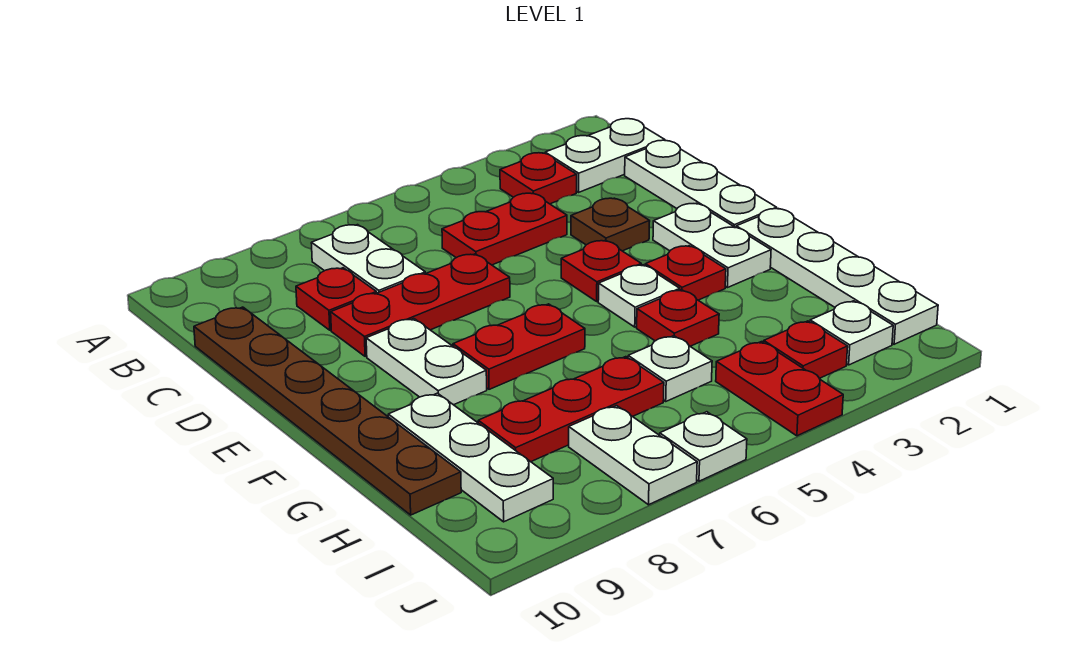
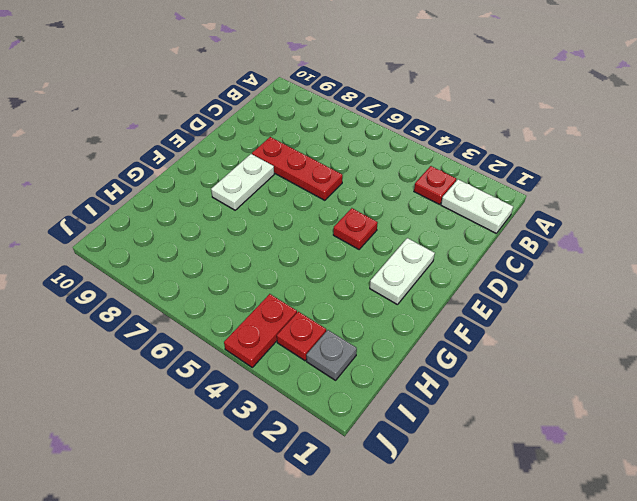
grey 1x1 plate [306,330,357,380] -> white 1x1 plate [810,301,893,365]
none -> white 1x2 plate [311,225,425,293]
none -> white 1x3 plate [625,140,777,228]
none -> red 1x2 plate [442,193,567,265]

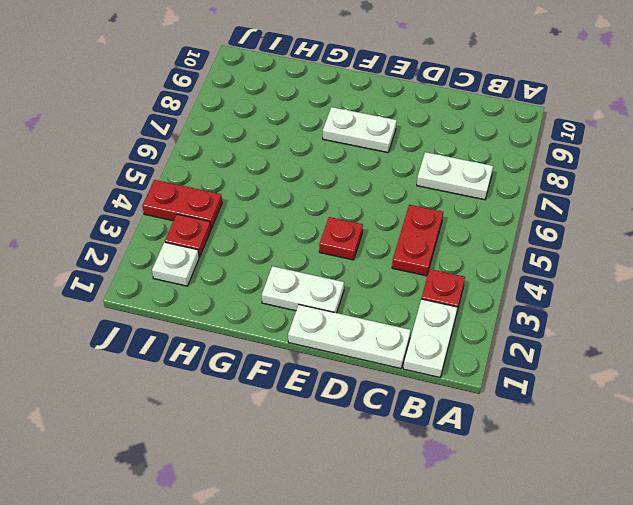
none -> red 1x1 plate [296,268,377,330]
none -> brown 1x6 plate [194,307,461,515]
none -> brown 1x1 plate [571,198,650,251]

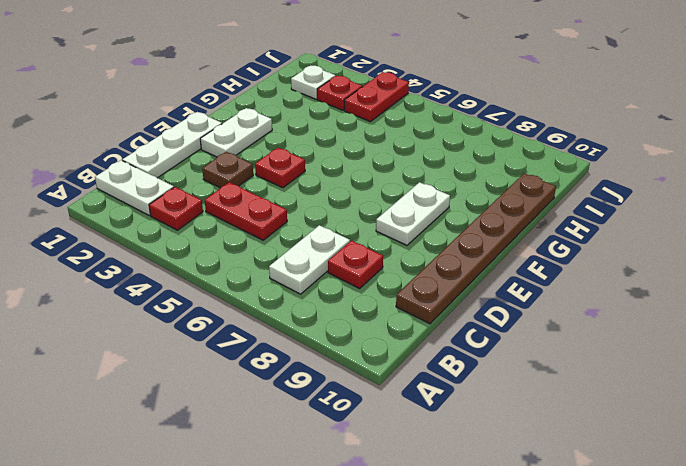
none -> red 1x3 plate [331,254,510,357]
none -> white 1x4 plate [736,209,938,344]
none -> red 1x1 plate [645,246,726,300]

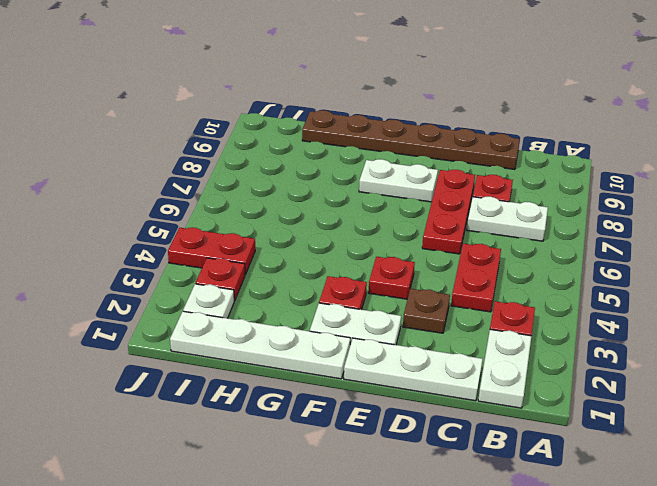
none -> white 1x1 plate [598,265,680,327]
none -> red 1x2 plate [453,304,585,389]
none -> red 1x1 plate [637,290,719,346]

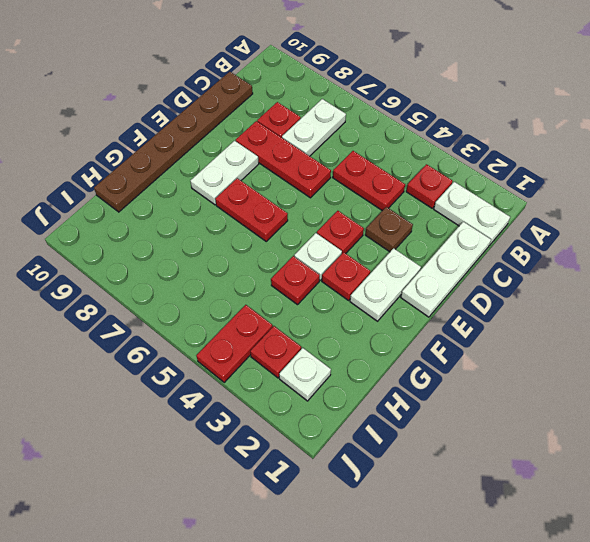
none -> white 1x4 plate [736,209,938,344]
none -> white 1x3 plate [388,393,553,522]
none -> white 1x1 plate [628,336,712,401]

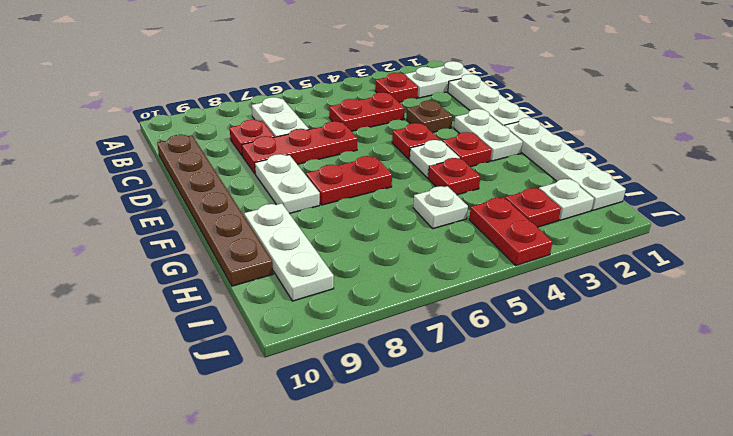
none -> red 1x3 plate [478,357,664,462]
none -> white 1x2 plate [569,406,697,505]
none -> white 1x1 plate [660,412,747,481]

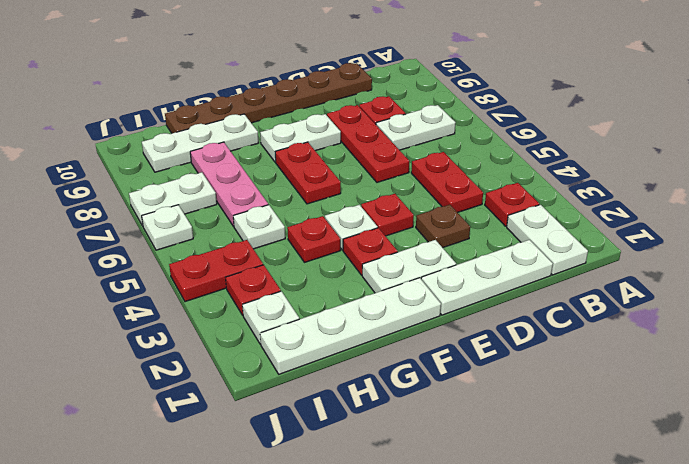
pink 1x3 plate [190,142,268,227] -> red 1x3 plate [478,357,664,462]

